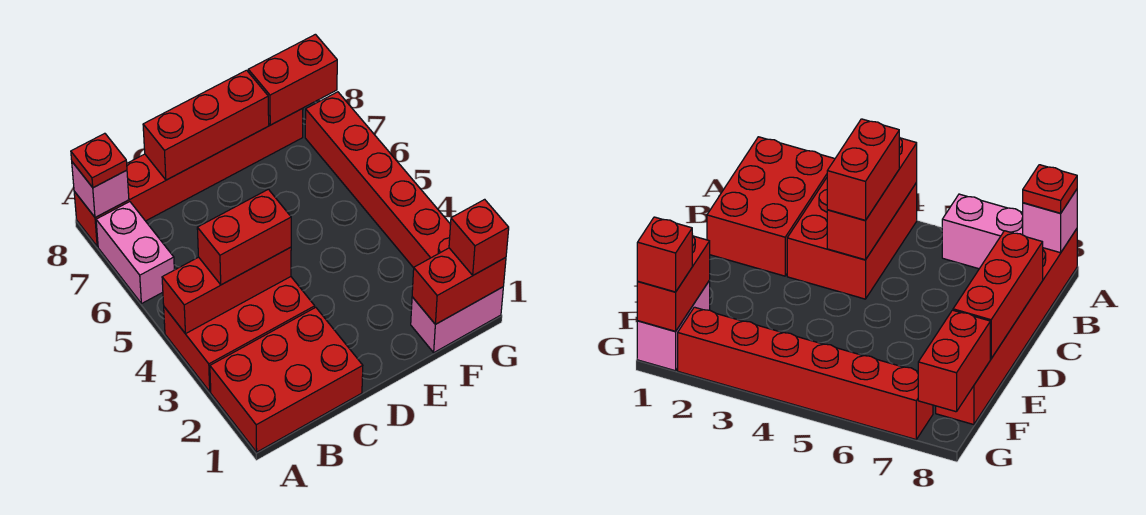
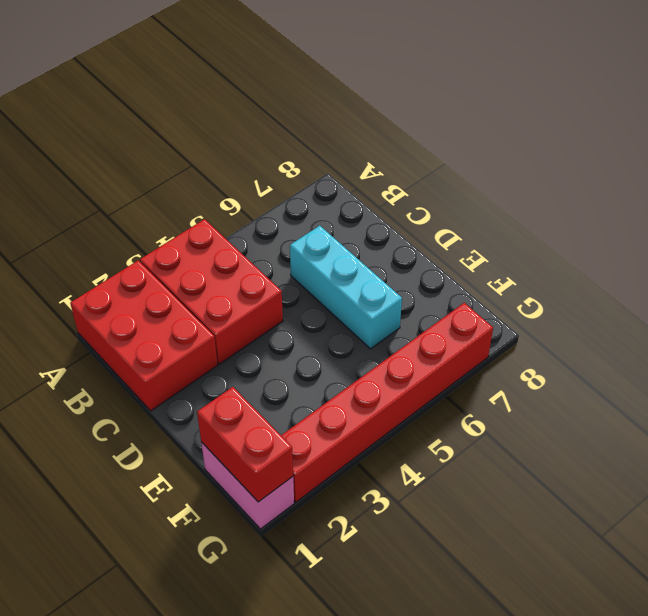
cyan 1x3 brick [290,226,402,349] -> none
none -> pink 1x2 brick [96,202,174,304]
none -> red 1x6 brick [74,108,303,246]
none -> red 1x3 brick [162,247,291,334]

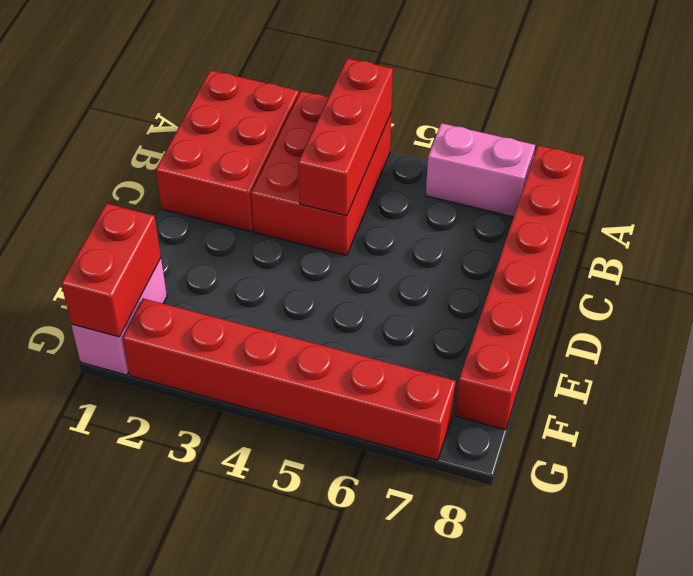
none -> pink 1x1 brick [72,162,129,218]
none -> red 1x3 brick [143,70,269,180]
none -> red 1x2 brick [248,34,337,125]

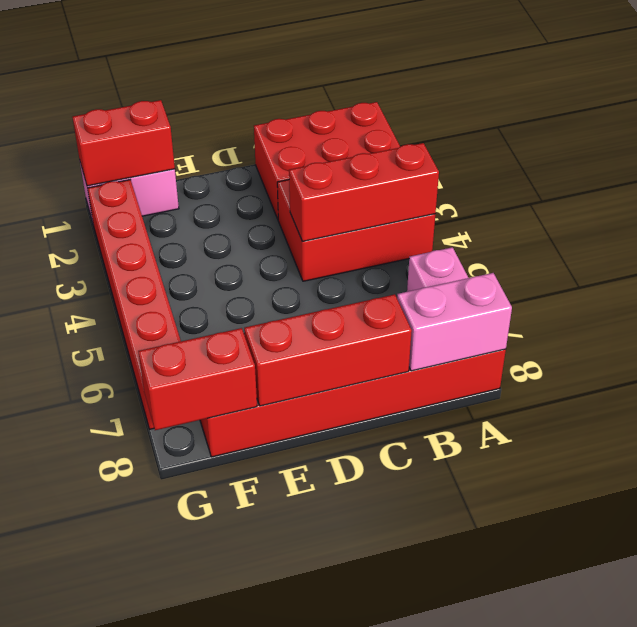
pink 1x2 brick [397,273,512,371] -> pink 1x1 brick [72,162,129,218]
none -> red 1x1 plate [71,133,127,188]
none -> red 1x2 brick [197,189,291,285]
none -> red 1x1 brick [449,199,509,275]

